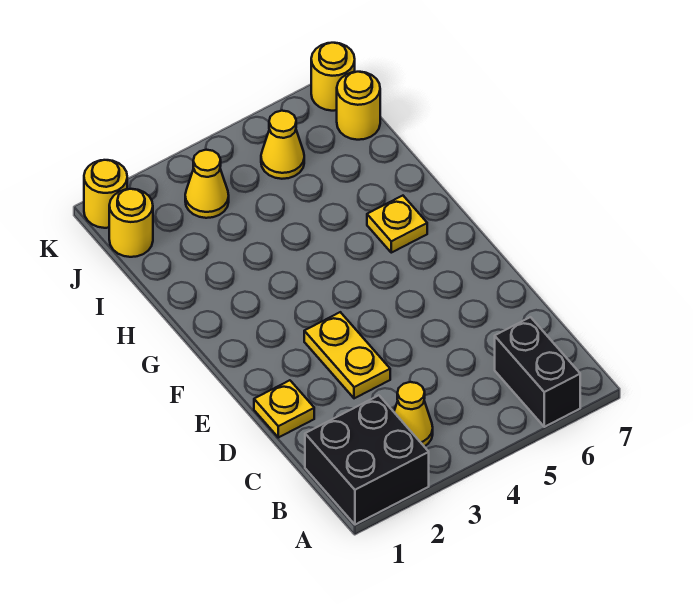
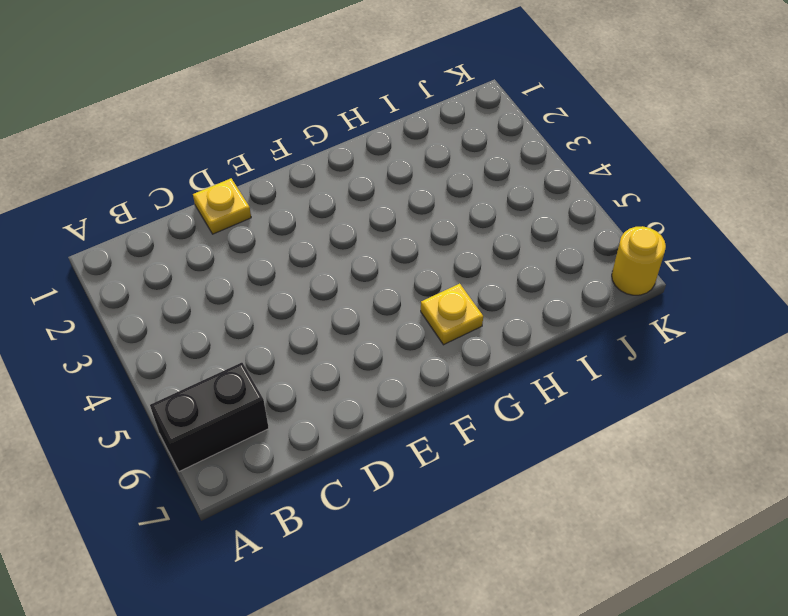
none -> black 2x2 brick [305,395,429,525]
none -> yellow 1x1 cone [394,382,433,446]
none -> yellow 1x2 plate [304,312,390,398]

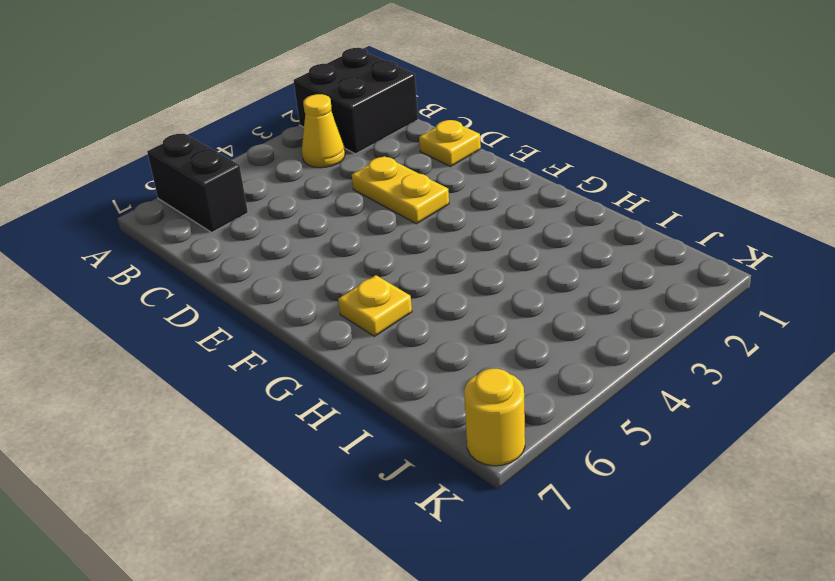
none -> yellow 1x1 round brick [109,189,153,257]
none -> yellow 1x1 cone [185,150,229,218]
none -> yellow 1x1 cone [261,111,304,179]

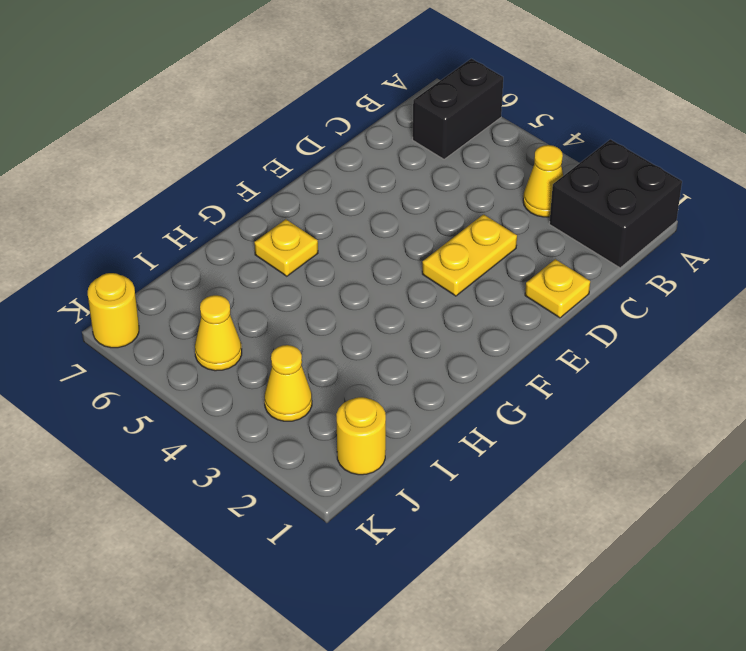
none -> yellow 1x1 round brick [337,72,380,140]
none -> yellow 1x1 round brick [84,160,127,228]

